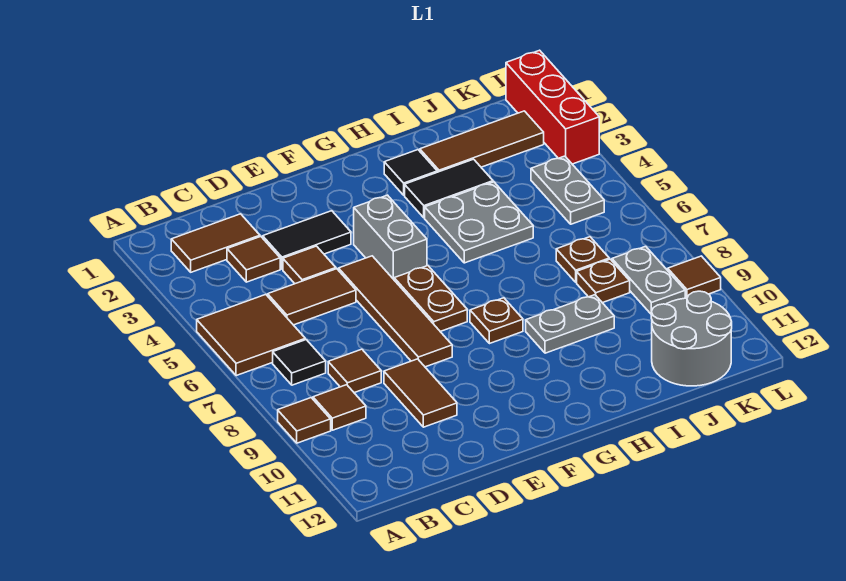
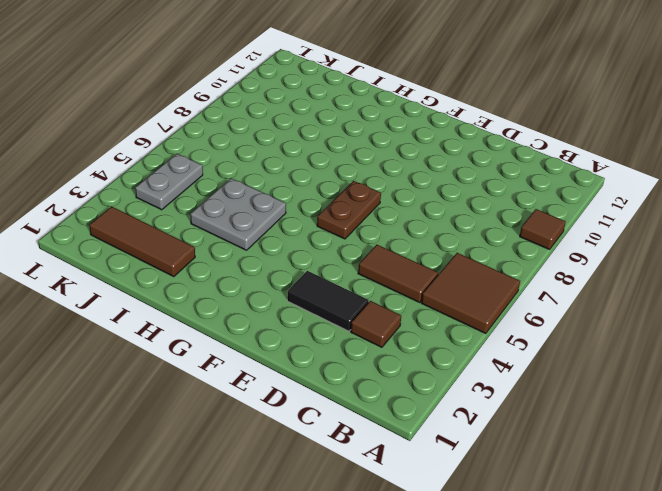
none -> brown 1x2 tile [171,214,260,272]
none -> black 1x1 tile [273,340,326,385]
none -> brown 1x1 tile [313,385,366,430]

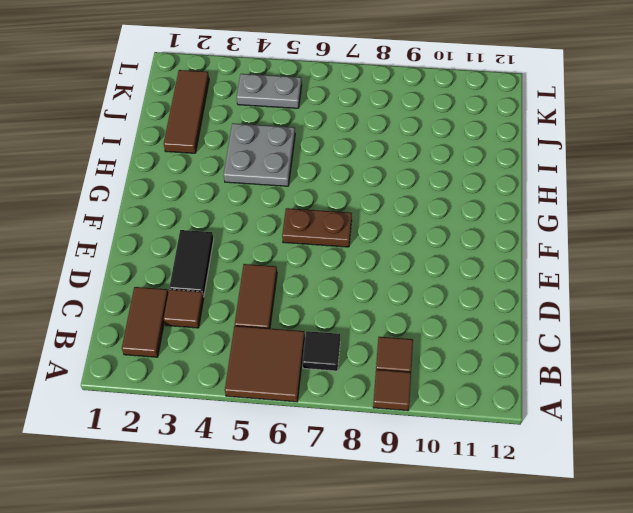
none -> brown 1x1 tile [328,349,381,393]
none -> brown 1x1 tile [283,246,336,284]
none -> brown 1x2 tile [384,359,457,427]

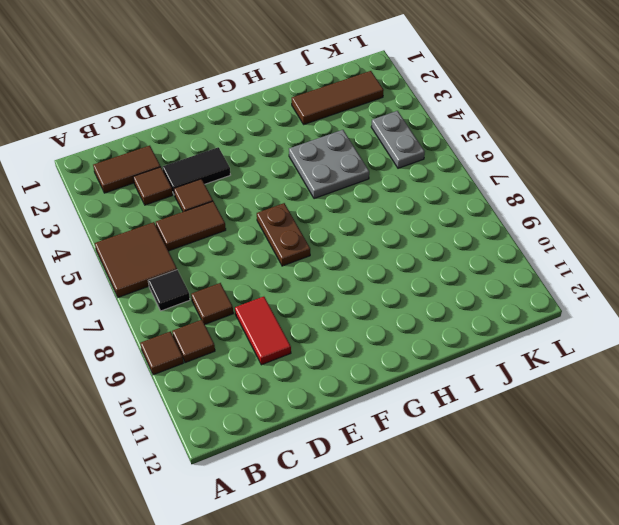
red 1x2 tile [235,297,291,365] -> brown 1x2 tile [384,359,457,427]
none -> brown 1x4 tile [339,256,452,367]
none -> grey 1x2 brick [354,195,427,279]
none -> brown 1x1 plate [470,298,523,344]

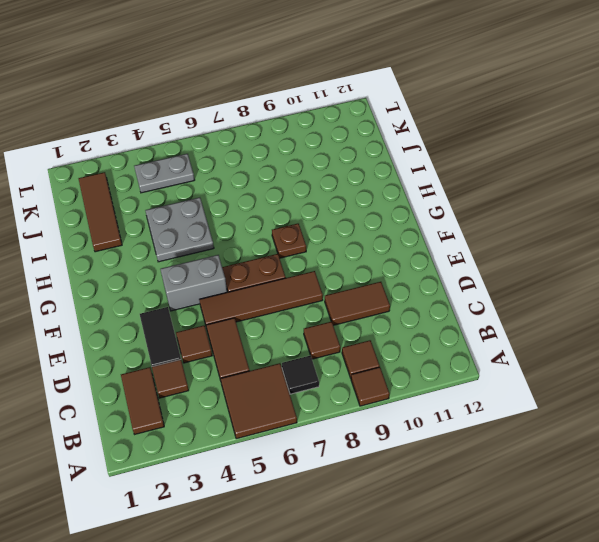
none -> black 1x1 tile [384,150,437,195]
none -> black 1x2 tile [405,159,493,218]
none -> grey 1x2 plate [526,295,614,353]

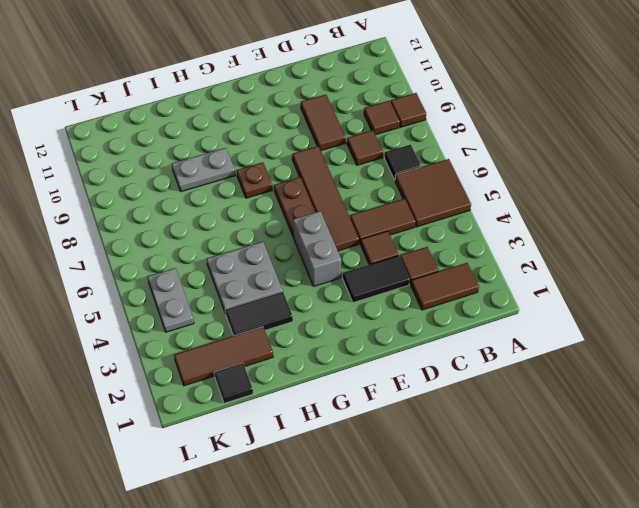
black 1x1 tile [214,363,253,403] -> black 1x1 tile moved to [384,150,437,195]
none -> brown 1x1 plate [556,237,609,282]
none -> brown 1x1 plate [577,259,630,303]
none -> grey 2x2 round brick [651,291,732,386]

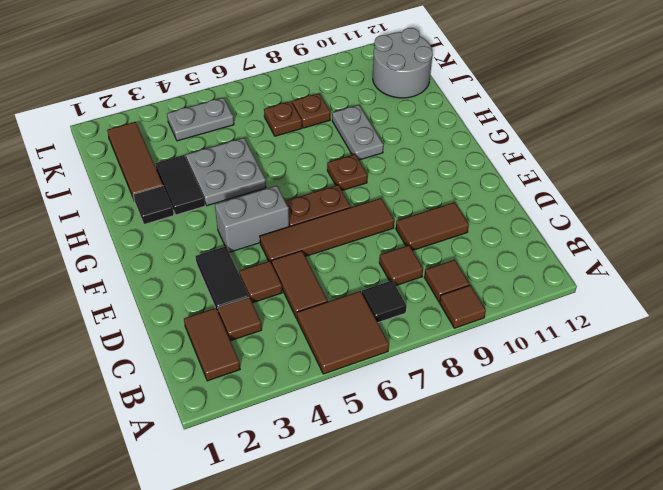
none -> grey 1x2 plate [612,246,685,314]
none -> red 1x3 brick [506,50,599,164]
none -> brown 1x1 tile [668,256,721,298]

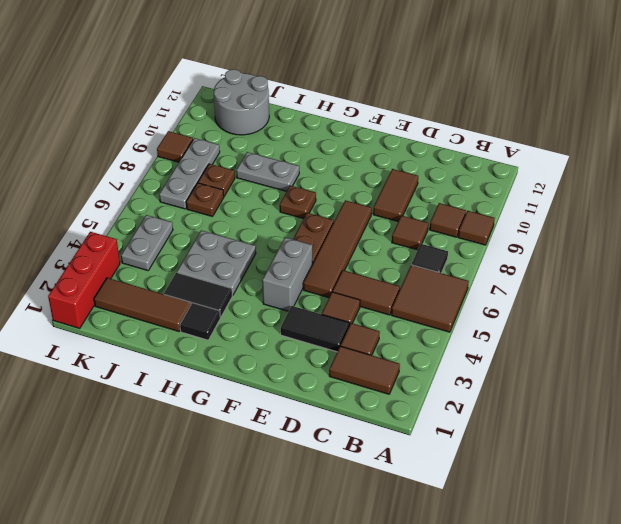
grey 1x3 plate [159,138,220,209] -> grey 1x2 plate [612,246,685,314]

